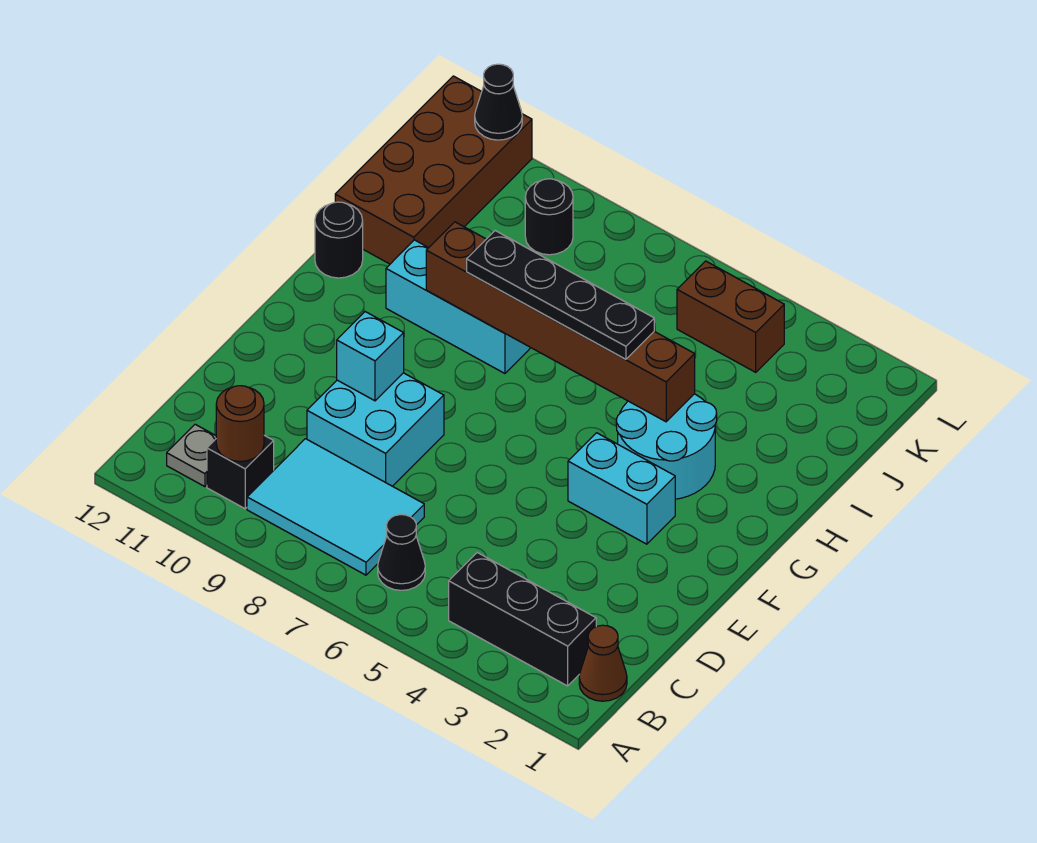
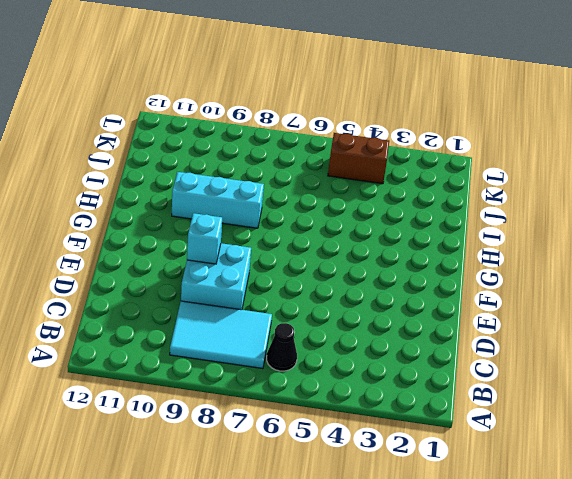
none -> brown 1x1 cone [579,625,627,701]
none -> black 1x3 brick [449,553,596,686]
none -> black 1x1 brick [207,435,274,509]

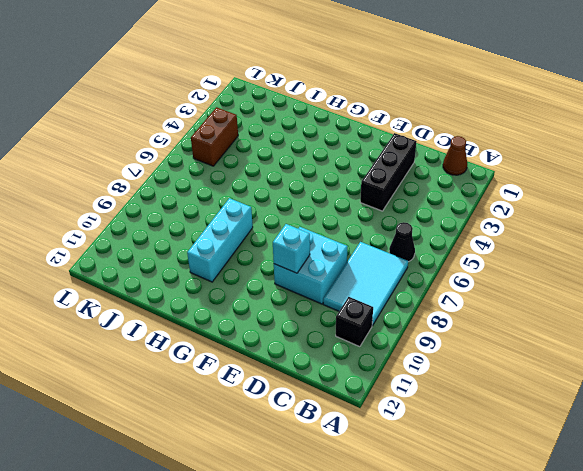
black 1x3 brick [360,133,417,211] -> black 1x3 brick moved to [449,553,596,686]
none -> grey 1x1 plate [167,424,216,487]
none -> cyan 1x2 brick [568,433,675,544]
none -> cyan 2x2 round brick [616,394,717,499]

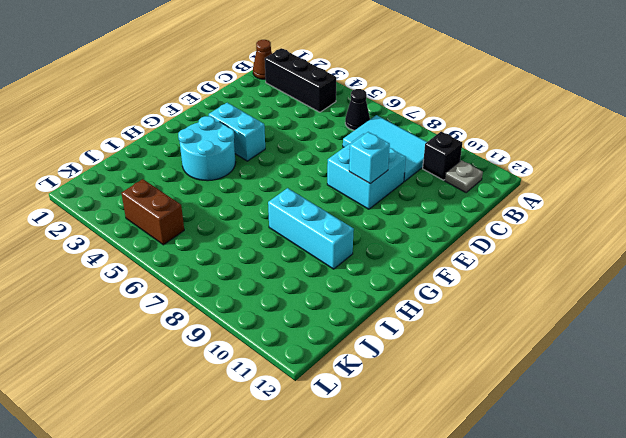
none -> black 1x1 round brick [315,202,363,278]
none -> brown 2x4 brick [335,76,532,264]
none -> black 1x1 round brick [525,179,573,255]

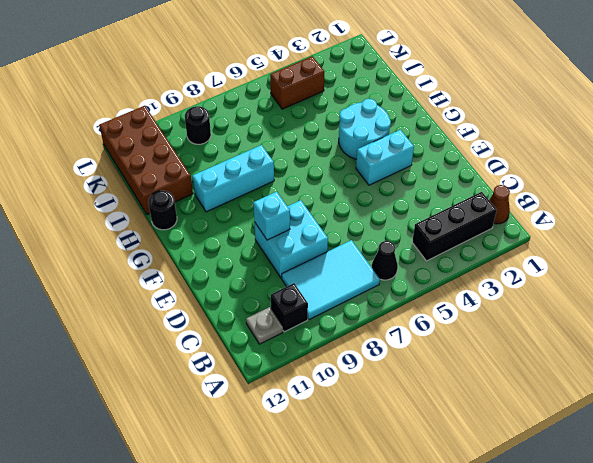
none -> brown 1x1 round brick [216,386,264,461]
none -> brown 1x6 brick [426,222,695,422]
none -> black 1x1 cone [475,64,522,140]

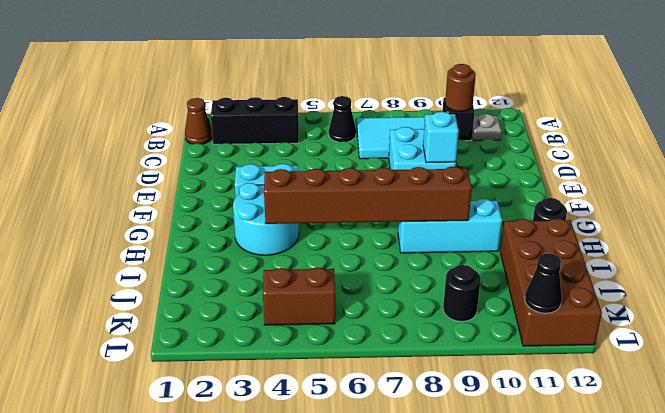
none -> black 1x4 plate [467,231,654,359]

